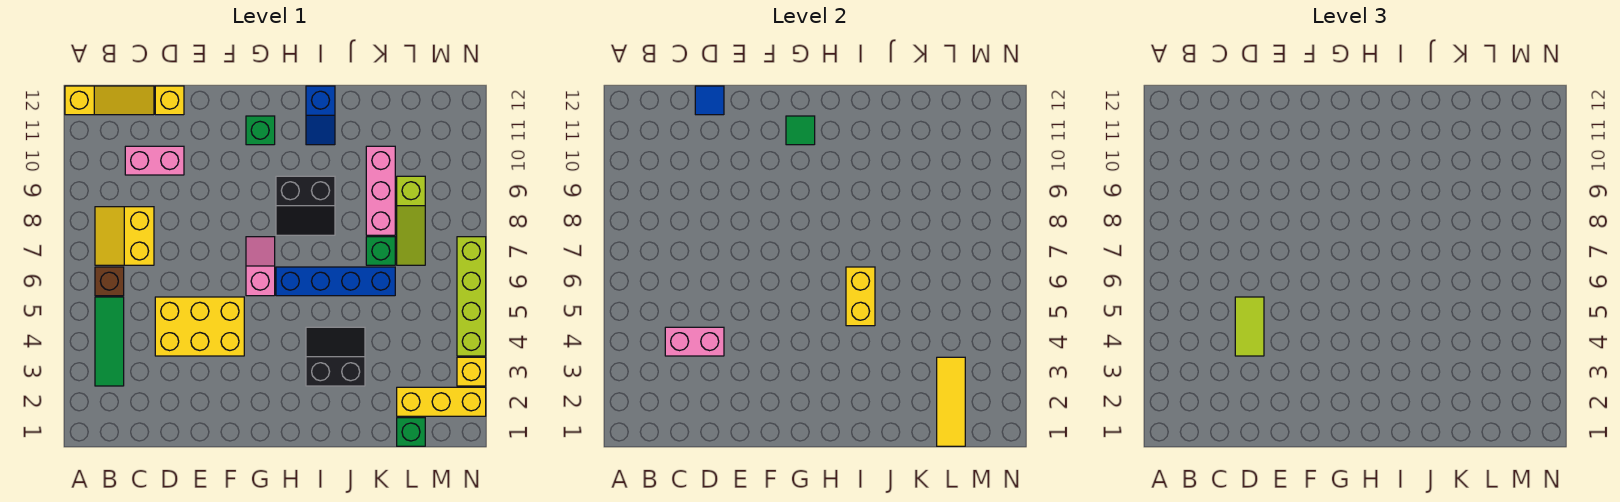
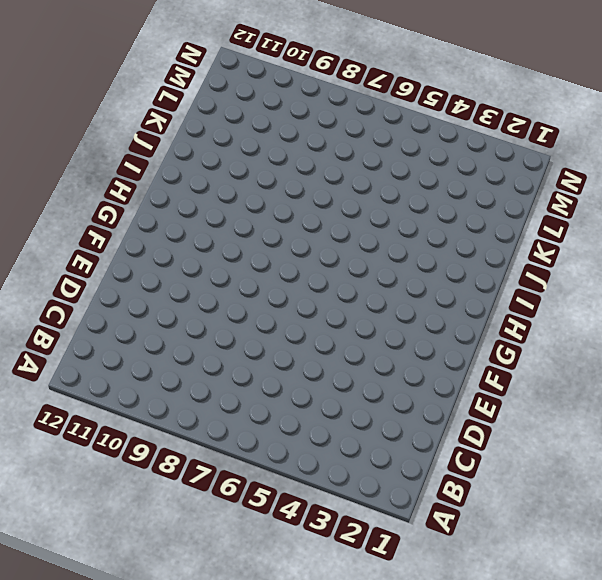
none -> yellow 1x3 slope [65,86,154,115]
none -> green 1x3 tile [95,297,124,386]
none -> brown 1x1 brick [95,267,124,296]

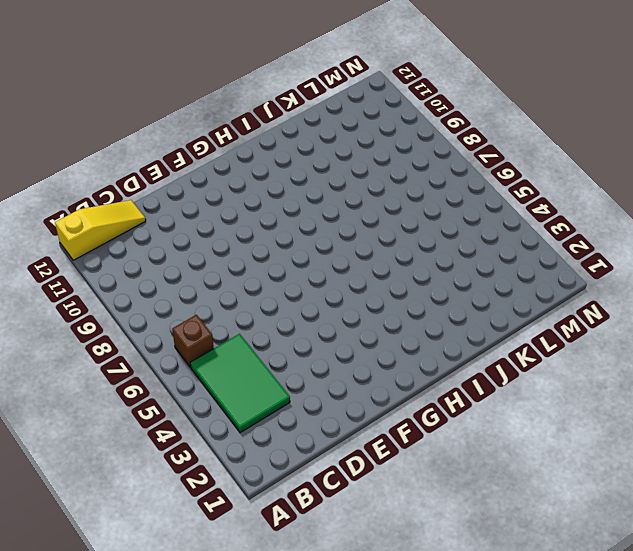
green 2x3 tile [190,334,290,433] -> green 1x3 tile [95,297,124,386]
none -> yellow 2x2 slope [95,207,154,265]
none -> pink 1x2 brick [125,146,184,175]
none -> yellow 2x3 brick [155,297,244,356]

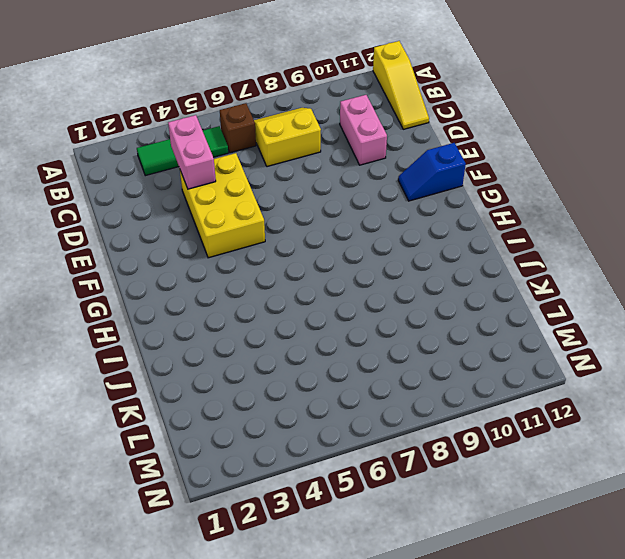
blue 1x2 slope [398,143,466,201] -> blue 1x2 slope moved to [306,86,335,145]
none -> yellow 1x1 brick [155,86,184,115]
none -> pink 1x2 slope [246,237,275,296]
none -> green 1x1 brick [246,116,275,145]

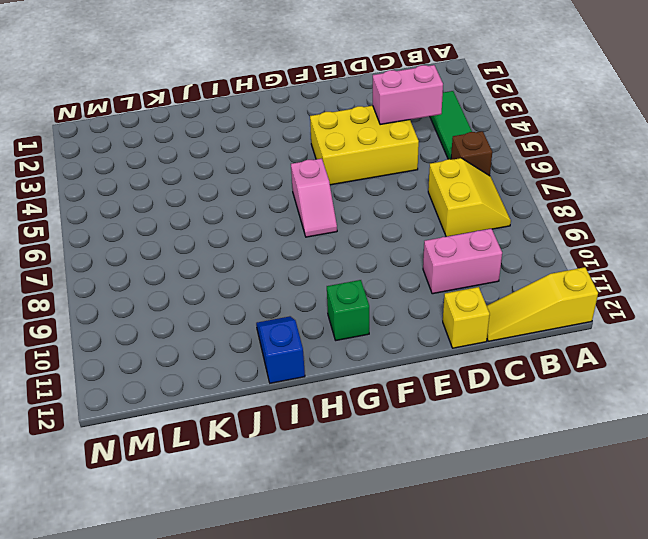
none -> blue 1x4 brick [276,267,395,296]
none -> black 2x2 slope [276,176,335,235]
none -> black 2x2 slope [306,327,365,386]

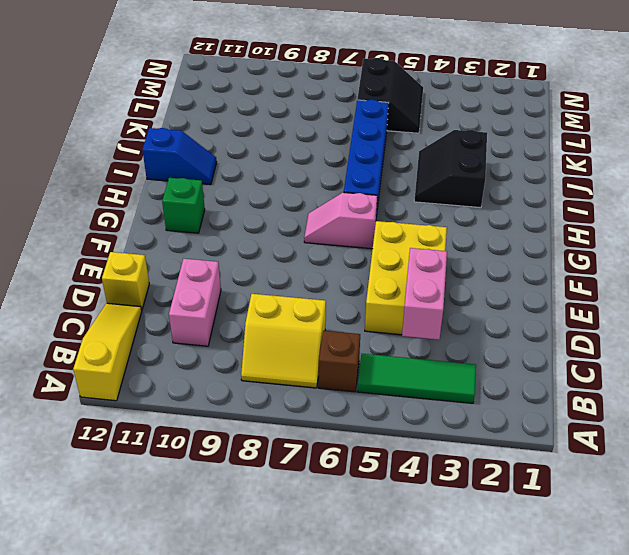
black 2x2 slope [357,58,423,133] -> black 2x2 slope moved to [276,176,335,235]
none -> green 1x1 brick [366,237,395,265]
none -> pink 1x3 brick [366,146,395,235]
none -> green 1x1 brick [397,418,425,446]

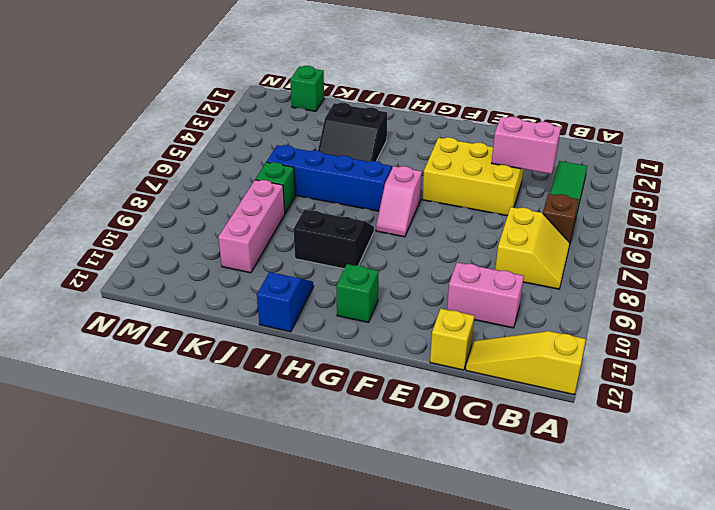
none -> yellow 1x3 brick [397,387,486,416]
none -> lime 1x3 slope [397,176,425,265]
none -> yellow 1x1 brick [457,357,486,386]

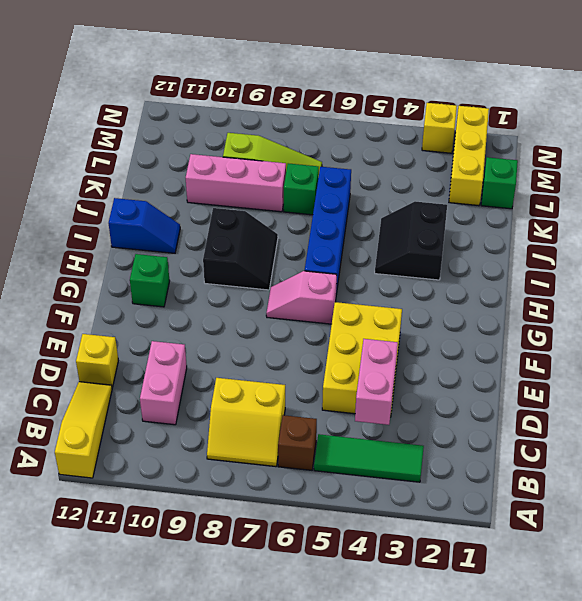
none -> lime 1x4 brick [457,237,486,356]
none -> blue 1x1 tile [695,86,724,115]
none -> green 1x1 tile [786,116,815,145]

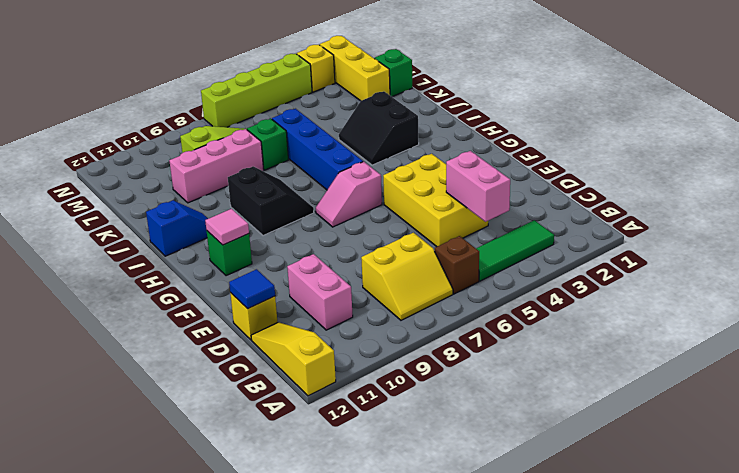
pink 1x1 tile [205,209,249,245] -> green 1x1 tile [786,116,815,145]
none -> yellow 1x2 brick [846,267,875,326]
none -> yellow 1x3 tile [937,357,965,446]
none -> lime 1x2 tile [1235,297,1264,356]

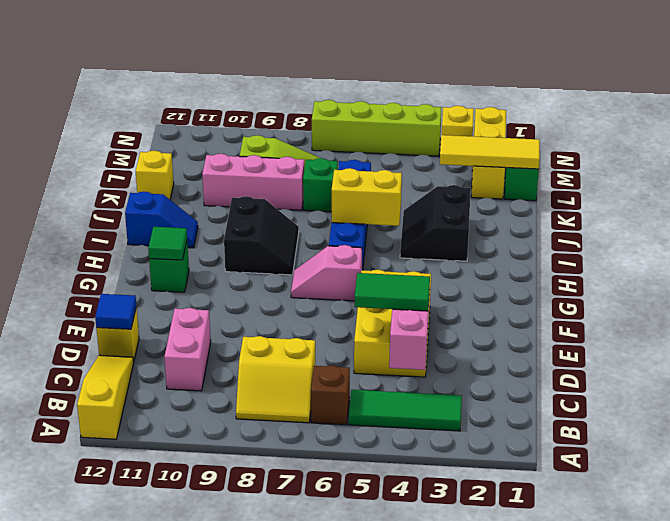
green 1x2 tile [355,273,430,311] -> lime 1x2 tile [1235,297,1264,356]
yellow 1x1 brick [136,150,174,199] -> none

